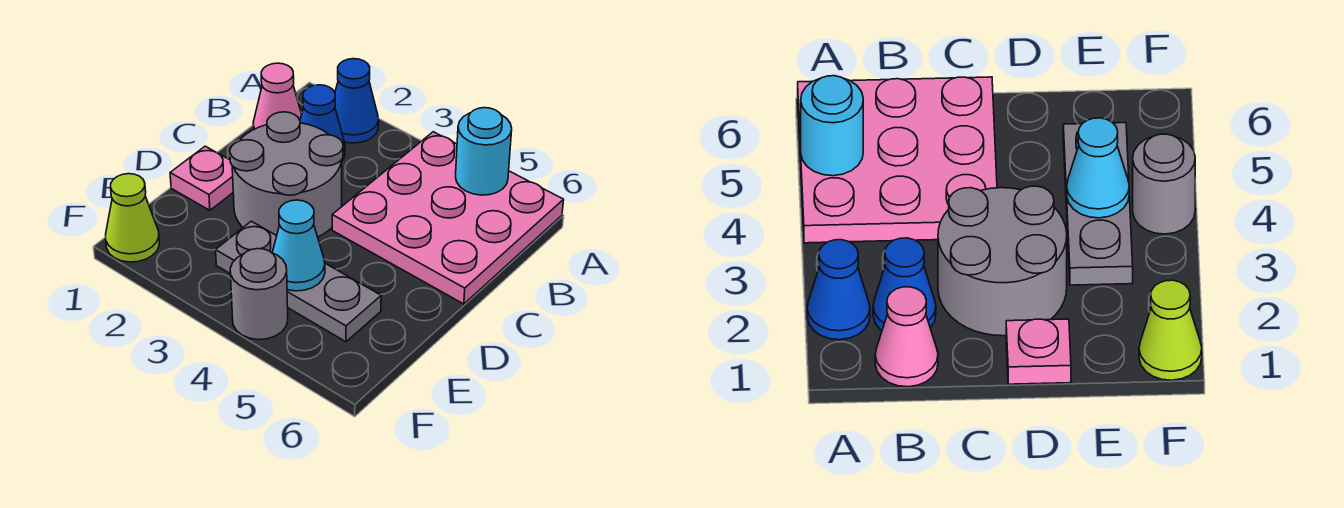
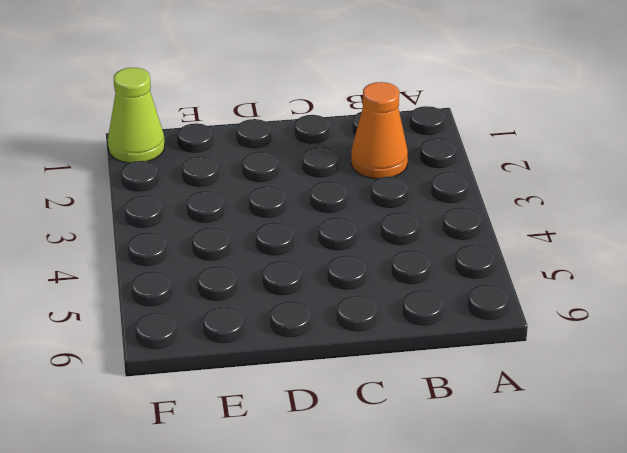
orange 1x1 cone [351,82,408,179] -> blue 1x1 cone [300,85,345,161]
none -> blue 1x1 cone [335,59,379,143]
none -> pink 3x3 plate [332,132,563,304]

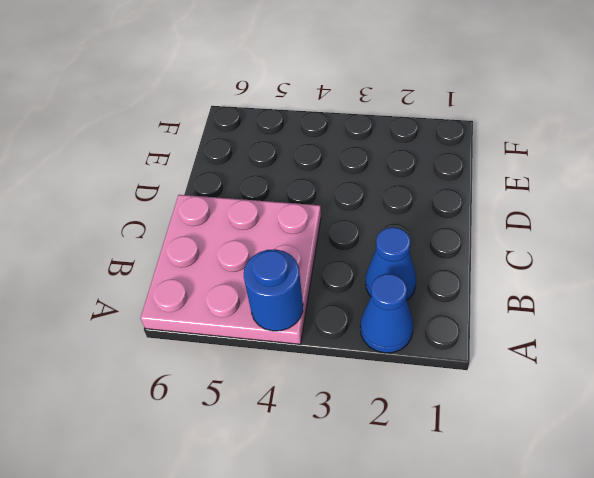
blue 1x1 round brick [244,249,303,331] -> none
none -> pink 1x1 cone [253,63,302,129]
none -> grey 2x2 round brick [230,112,343,237]

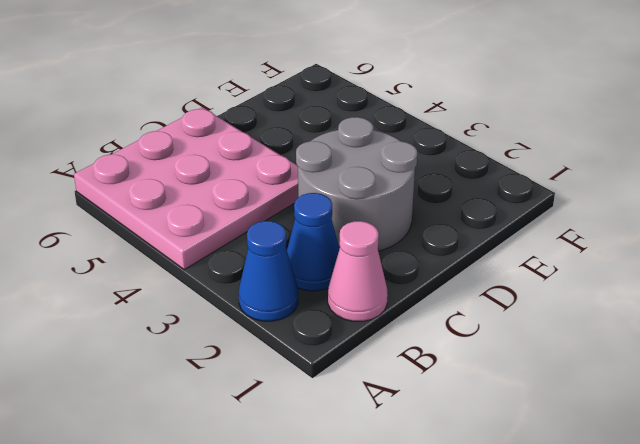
none -> pink 1x1 plate [170,146,233,210]
none -> grey 1x3 plate [216,221,381,342]

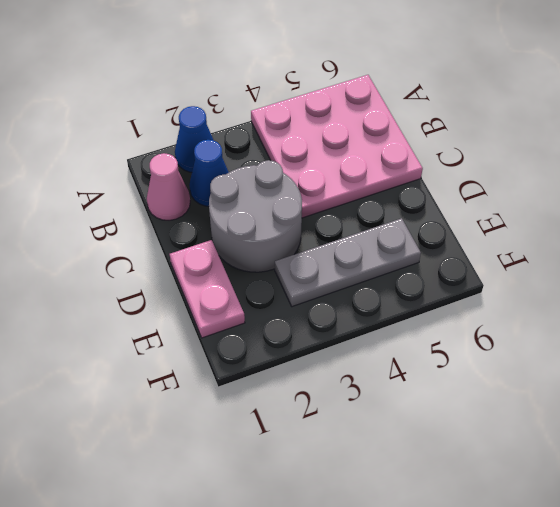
pink 1x2 plate [170,240,245,338] -> pink 1x1 plate [170,146,233,210]
none -> lime 1x1 cone [106,174,159,262]
none -> grey 1x1 round brick [230,249,288,340]

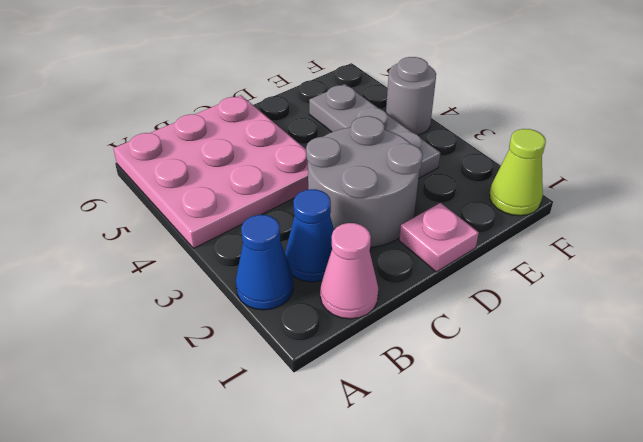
none -> cyan 1x1 round brick [456,108,512,195]
none -> cyan 1x1 cone [272,200,325,291]

